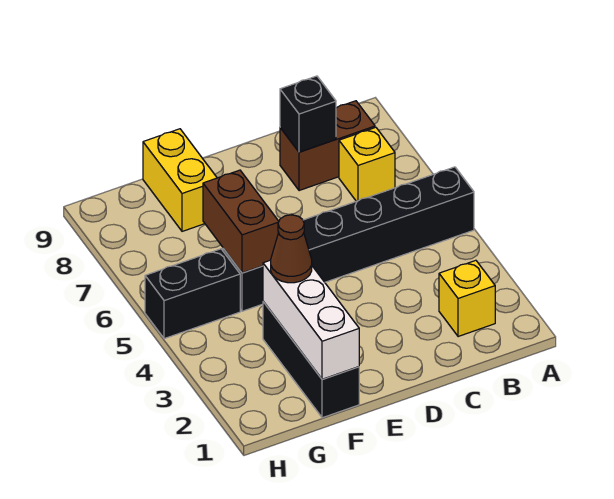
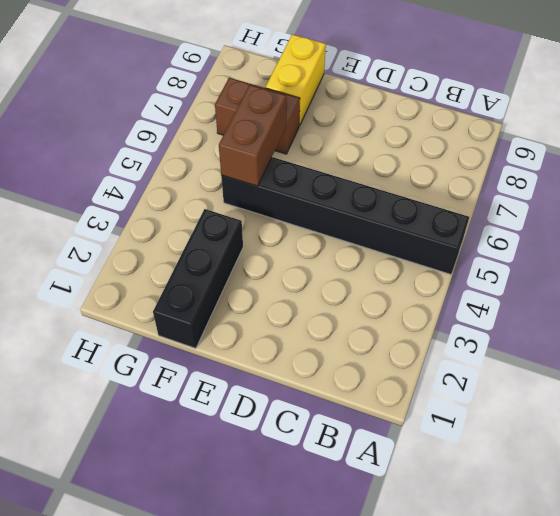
brown 1x2 brick [215,78,300,154] -> brown 1x2 brick moved to [280,101,375,191]
none -> yellow 1x1 brick [439,260,495,337]
none -> yellow 1x1 brick [339,127,395,201]

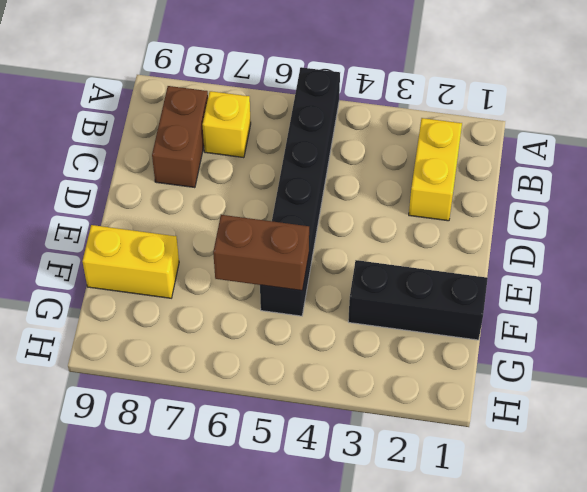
yellow 1x2 brick [409,118,462,221] -> yellow 1x1 brick [439,260,495,337]
none -> black 1x2 brick [145,249,240,339]
none -> black 1x1 brick [280,76,336,152]

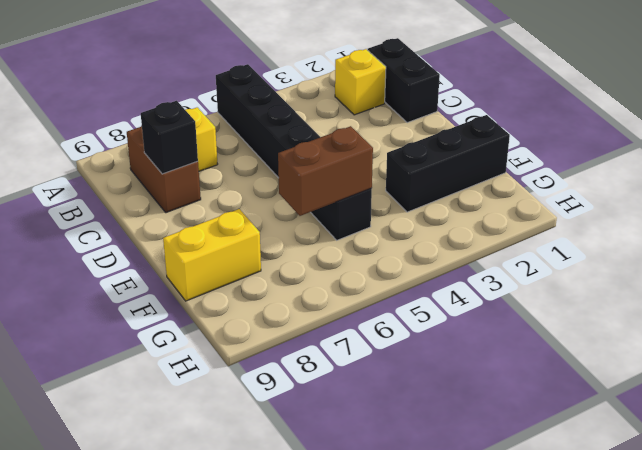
black 1x2 brick [368,38,440,123] -> black 1x2 brick moved to [145,249,240,339]
none -> white 1x3 brick [263,260,359,379]
none -> brown 1x1 cone [271,215,312,283]

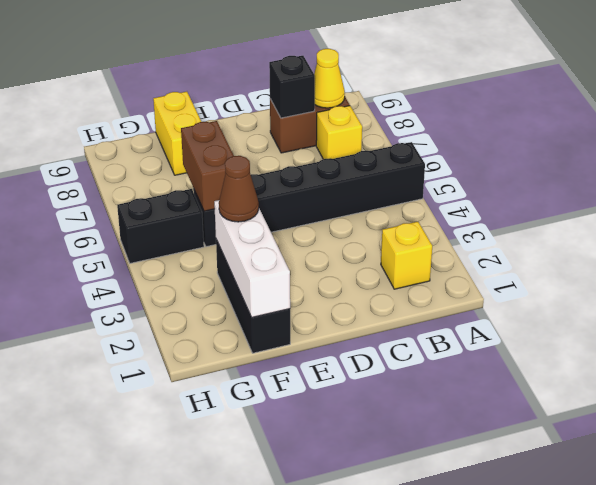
yellow 1x1 cone [314,49,345,108] -> none

